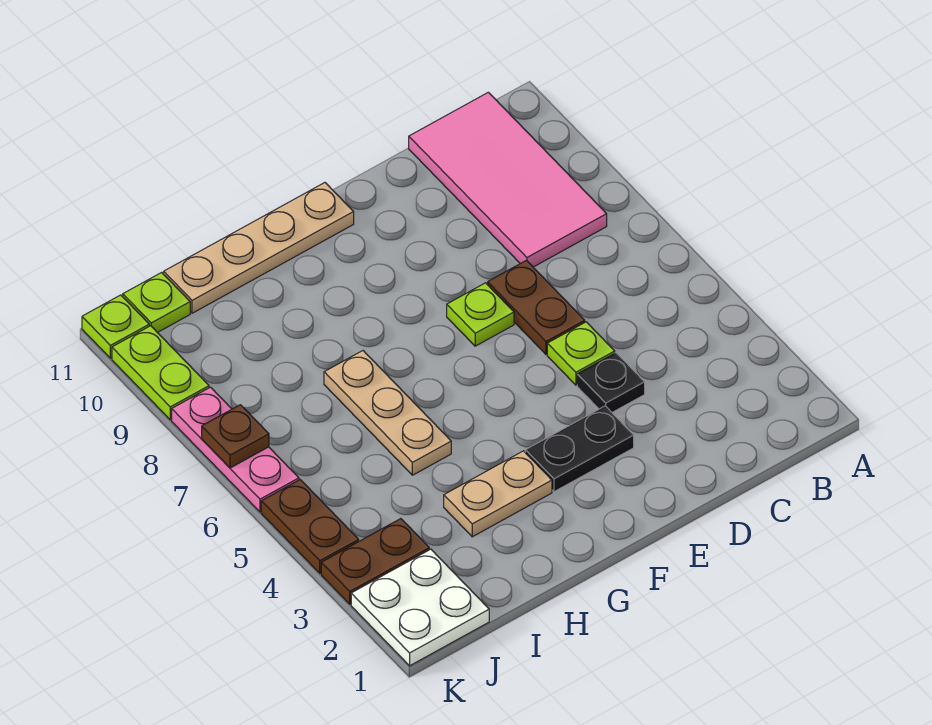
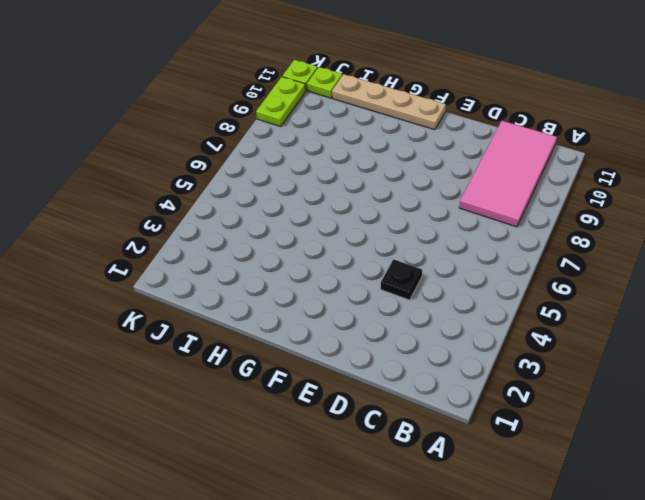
none -> lime 1x1 plate [547,322,615,385]
none -> brown 1x2 plate [488,260,585,354]
none -> black 1x2 plate [525,406,634,492]

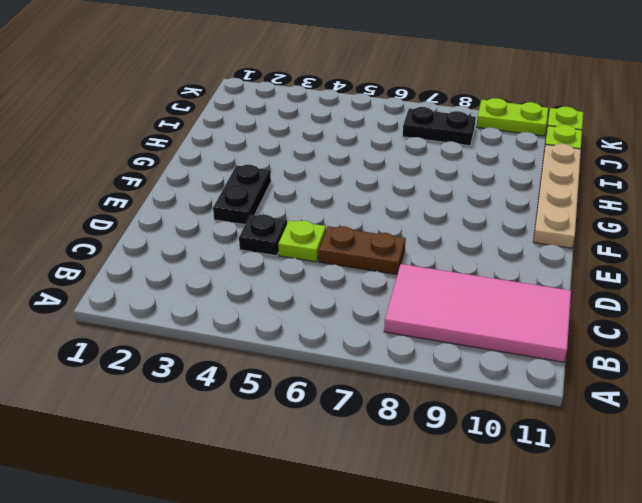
black 1x2 plate [403,107,476,146] -> none
none -> lime 1x1 plate [447,283,514,346]
none -> tan 1x2 plate [444,451,552,537]
none -> tan 1x3 plate [324,351,451,475]

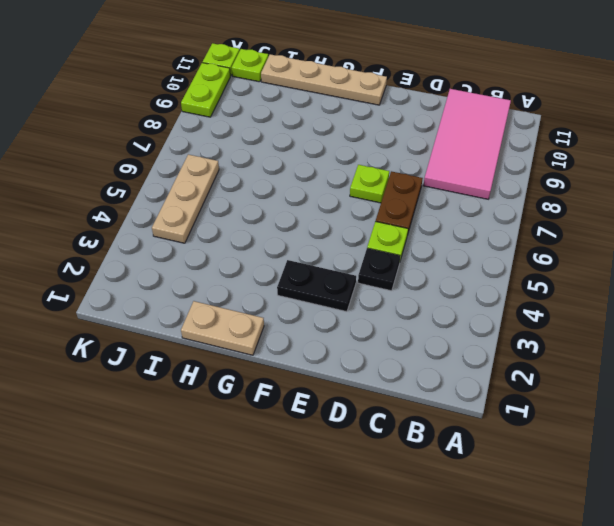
tan 1x2 plate [181,301,264,355] -> tan 1x2 plate moved to [444,451,552,537]
tan 1x3 plate [152,154,219,243] -> tan 1x3 plate moved to [324,351,451,475]
none -> white 2x2 plate [351,549,489,666]
none -> brown 1x2 plate [321,519,429,604]
none -> brown 1x2 plate [261,480,359,573]

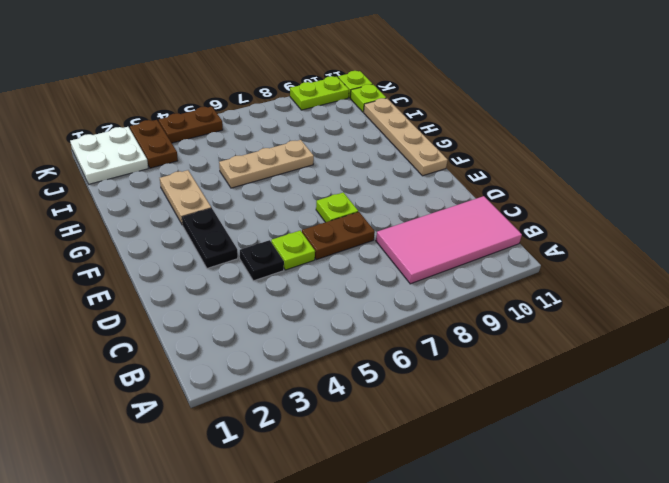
none -> pink 1x3 plate [172,387,299,512]
none -> brown 1x1 plate [202,405,269,468]

